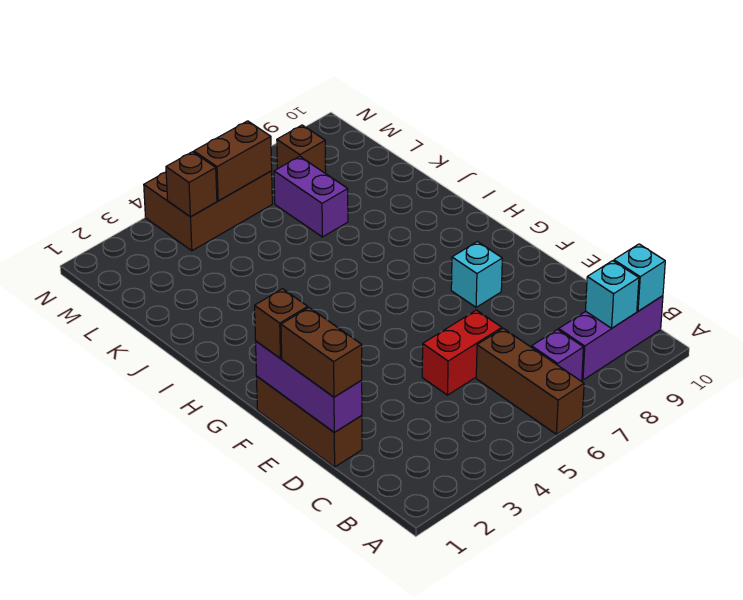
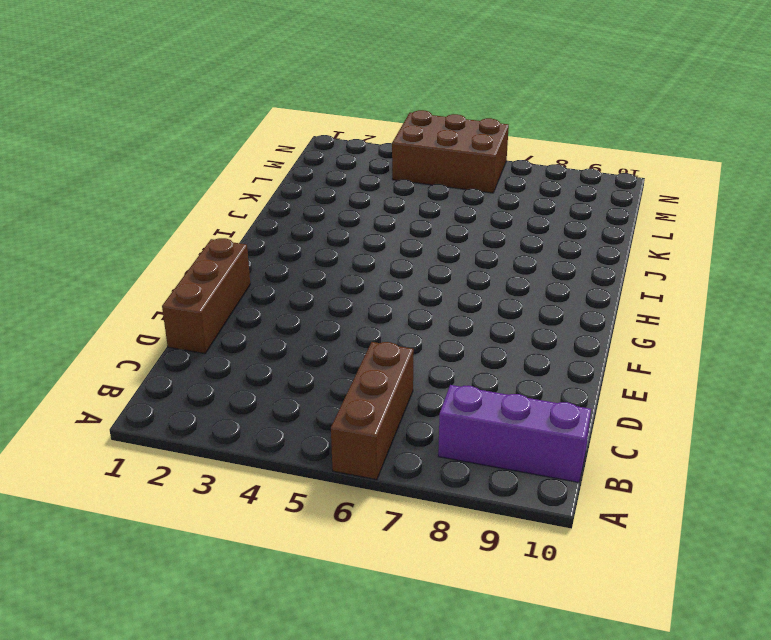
none -> purple 1x1 brick [532,330,583,381]
none -> red 1x2 brick [422,310,502,395]
none -> cyan 1x1 brick [451,242,502,307]

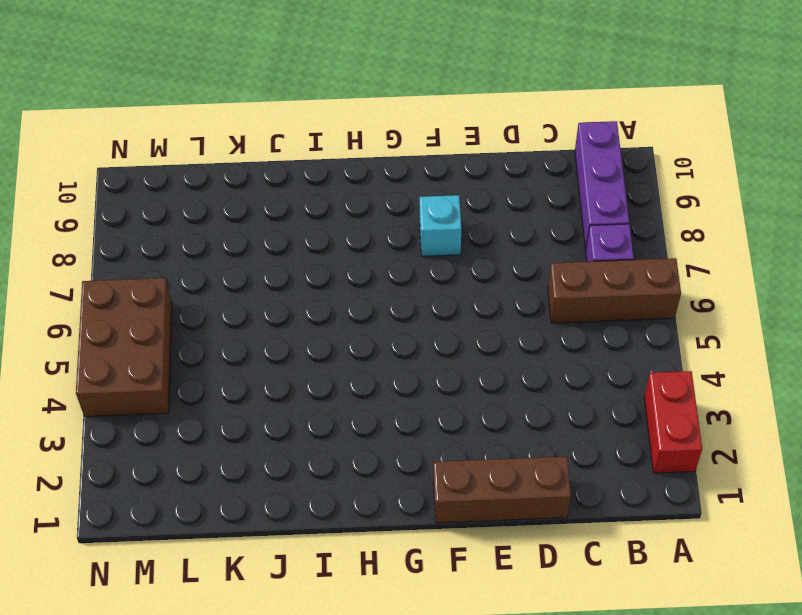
red 1x2 brick [644,371,702,473] -> red 1x2 brick moved to [422,310,502,395]
none -> purple 1x2 brick [274,156,348,237]
none -> brown 1x1 brick [277,125,326,173]
none -> cyan 1x1 brick [585,261,639,328]

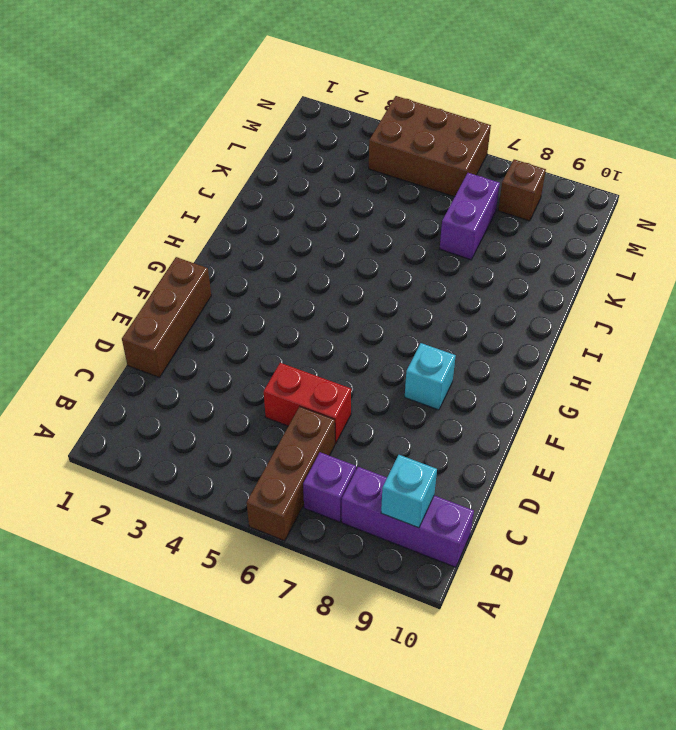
none -> cyan 1x1 brick [614,244,665,311]
none -> purple 1x3 brick [256,341,362,432]
none -> brown 1x1 brick [166,152,217,217]

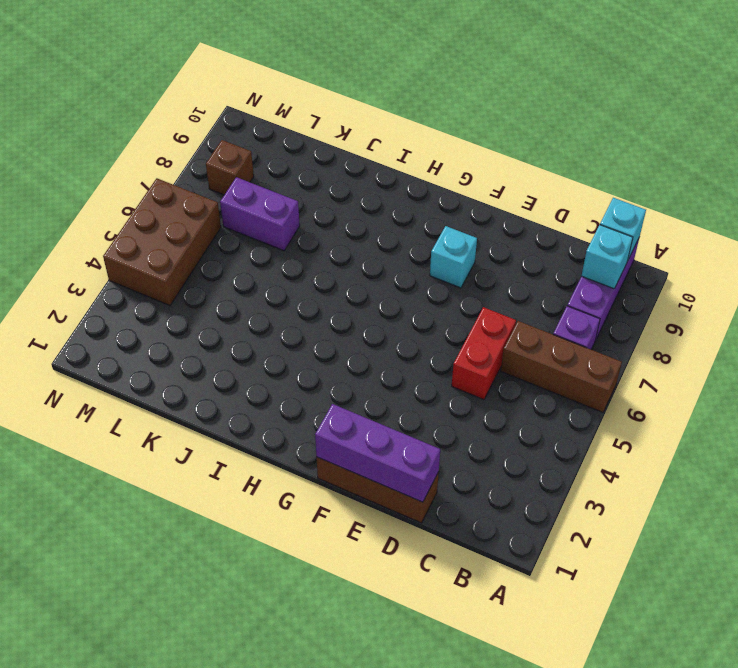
none -> brown 1x1 brick [166,152,217,217]
none -> brown 1x2 brick [194,121,272,201]
none -> brown 1x2 brick [281,308,362,397]

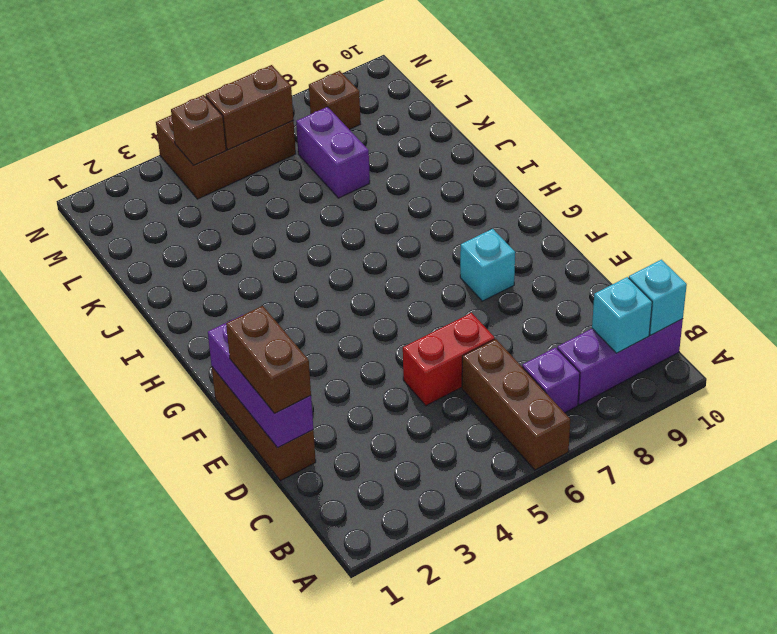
none -> brown 1x1 brick [255,289,308,358]

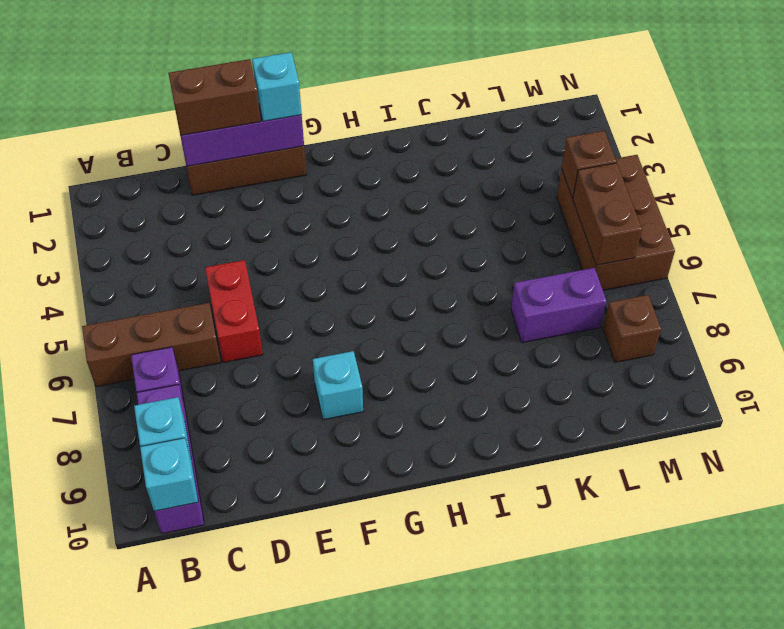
cyan 1x1 brick [252,52,302,121] -> brown 1x1 brick [255,289,308,358]

